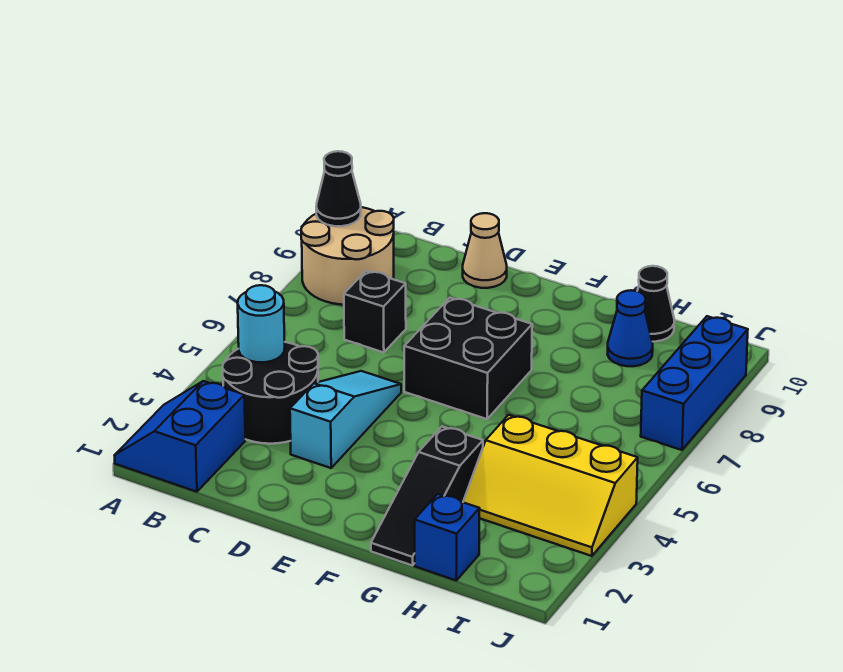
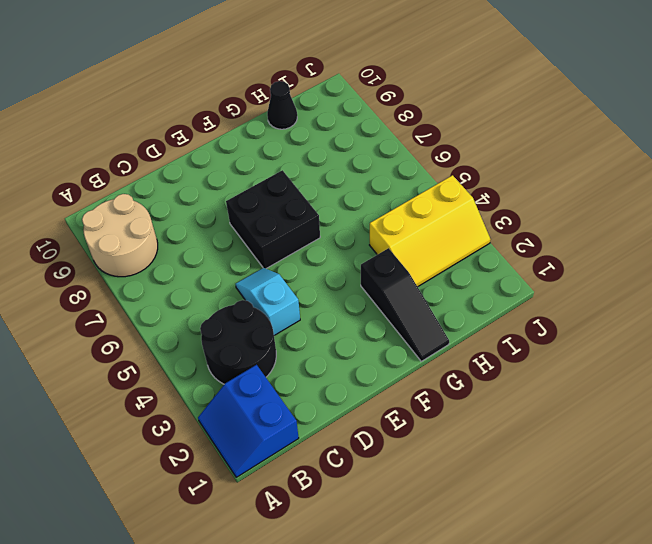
cyan 1x2 slope [236,268,300,335] -> cyan 1x3 slope [290,371,401,468]
none -> black 1x1 brick [344,271,406,353]
none -> tan 1x1 cone [463,213,507,288]
none -> blue 1x1 brick [415,494,480,580]

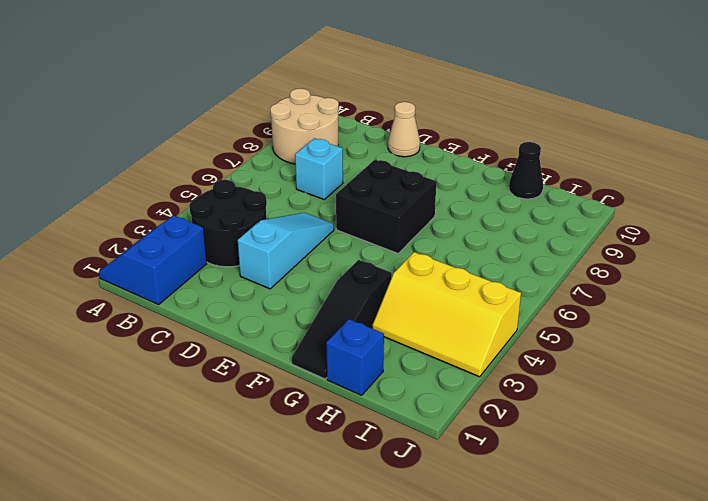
cyan 1x1 brick [295,139,343,199] -> black 1x1 brick [344,271,406,353]
none -> blue 1x1 cone [608,290,653,366]
none -> blue 1x3 brick [641,316,748,450]
none -> black 1x1 cone [316,151,361,226]

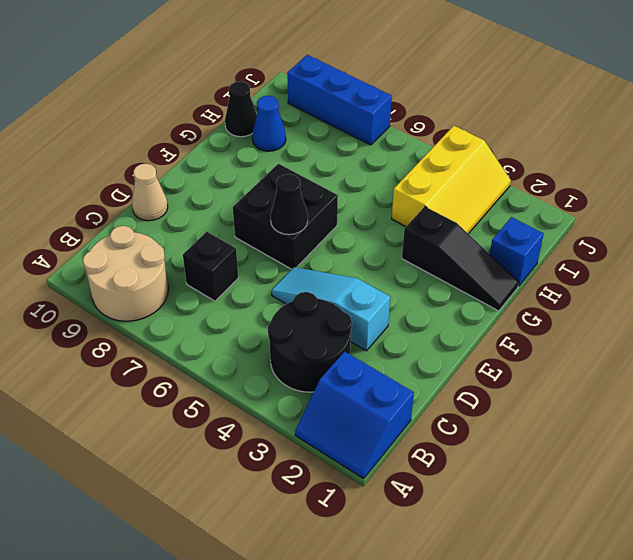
black 1x1 cone [270,174,308,235] -> black 1x1 cone moved to [316,151,361,226]
none -> cyan 1x1 round brick [238,285,285,362]

